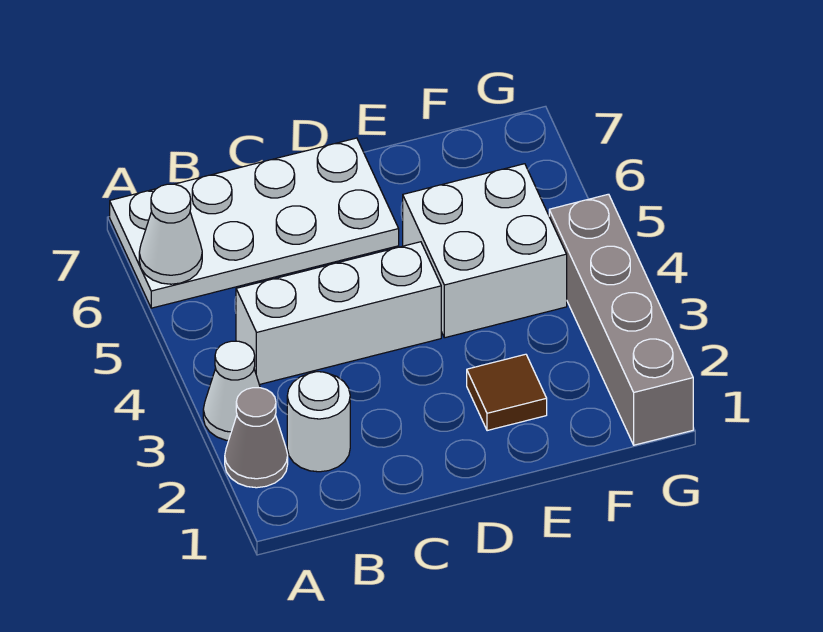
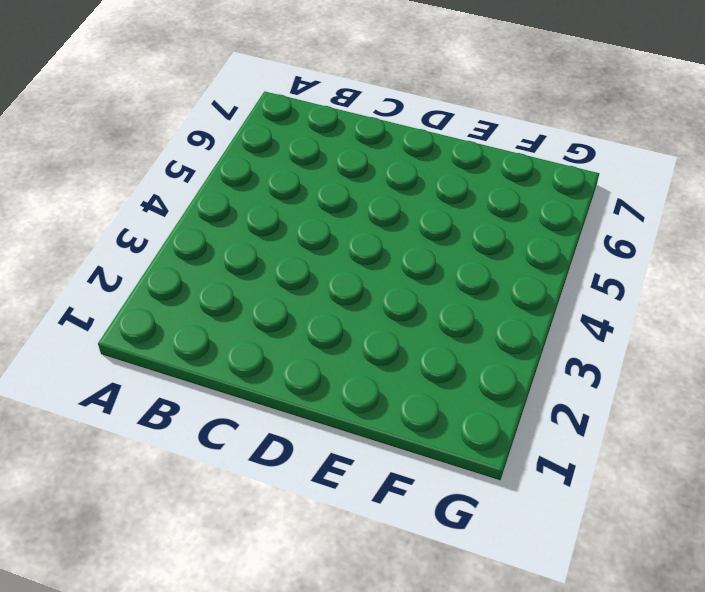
none -> grey 1x1 cone [225,388,288,488]
none -> white 1x1 cone [203,341,260,441]

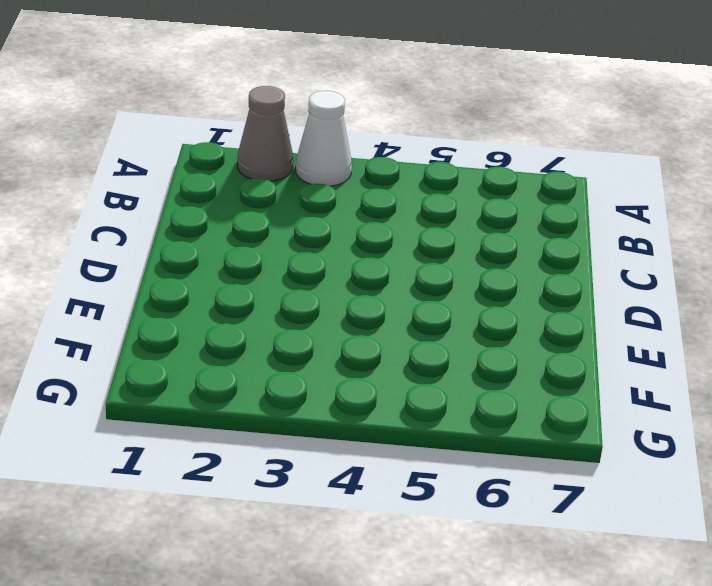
none -> white 2x4 plate [110,138,399,308]
none -> white 1x1 round brick [287,372,350,472]

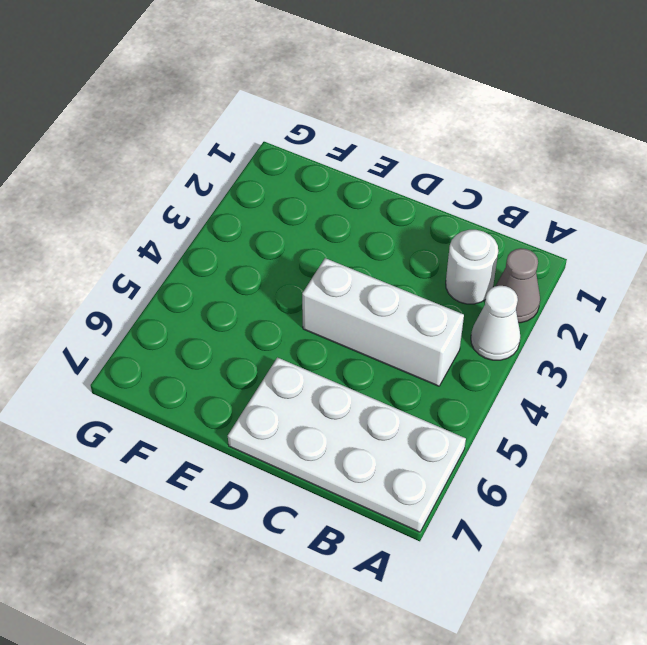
none -> brown 1x1 tile [467,354,547,431]
none -> white 2x2 brick [403,164,567,338]

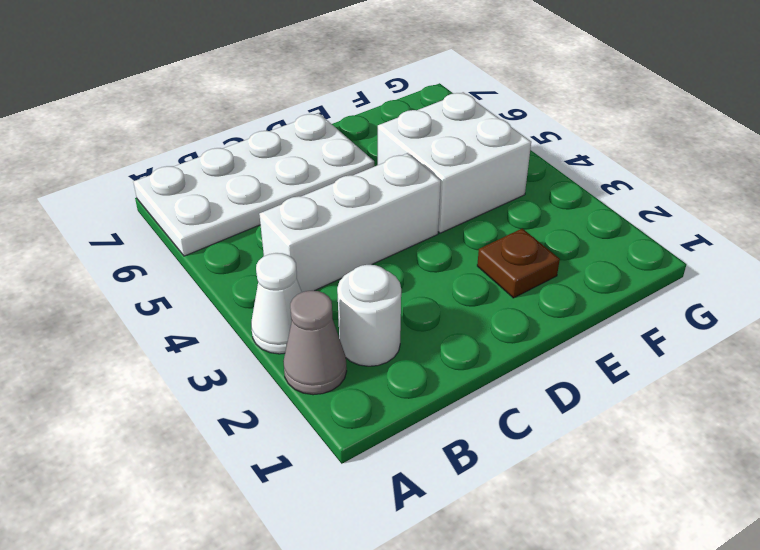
brown 1x1 plate [477,228,560,298] -> brown 1x1 tile [467,354,547,431]
none -> grey 1x4 brick [549,194,693,445]
none -> white 1x1 cone [139,184,202,284]

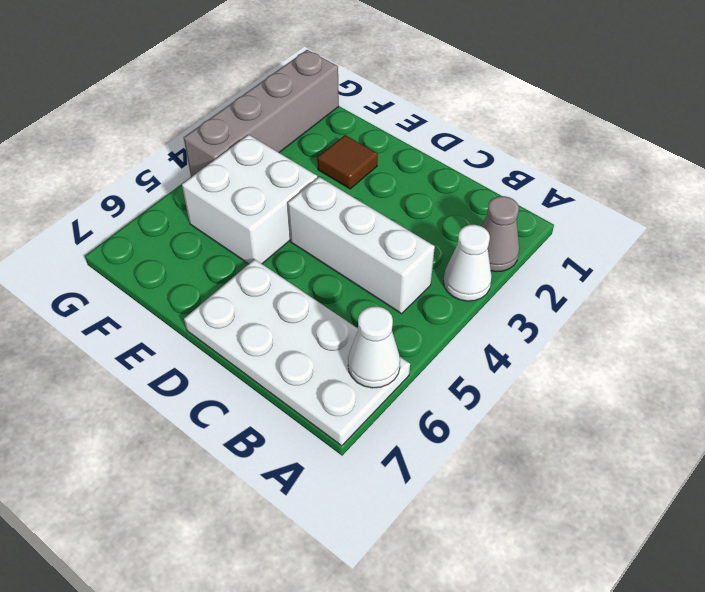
none -> white 1x1 round brick [287,372,350,472]

